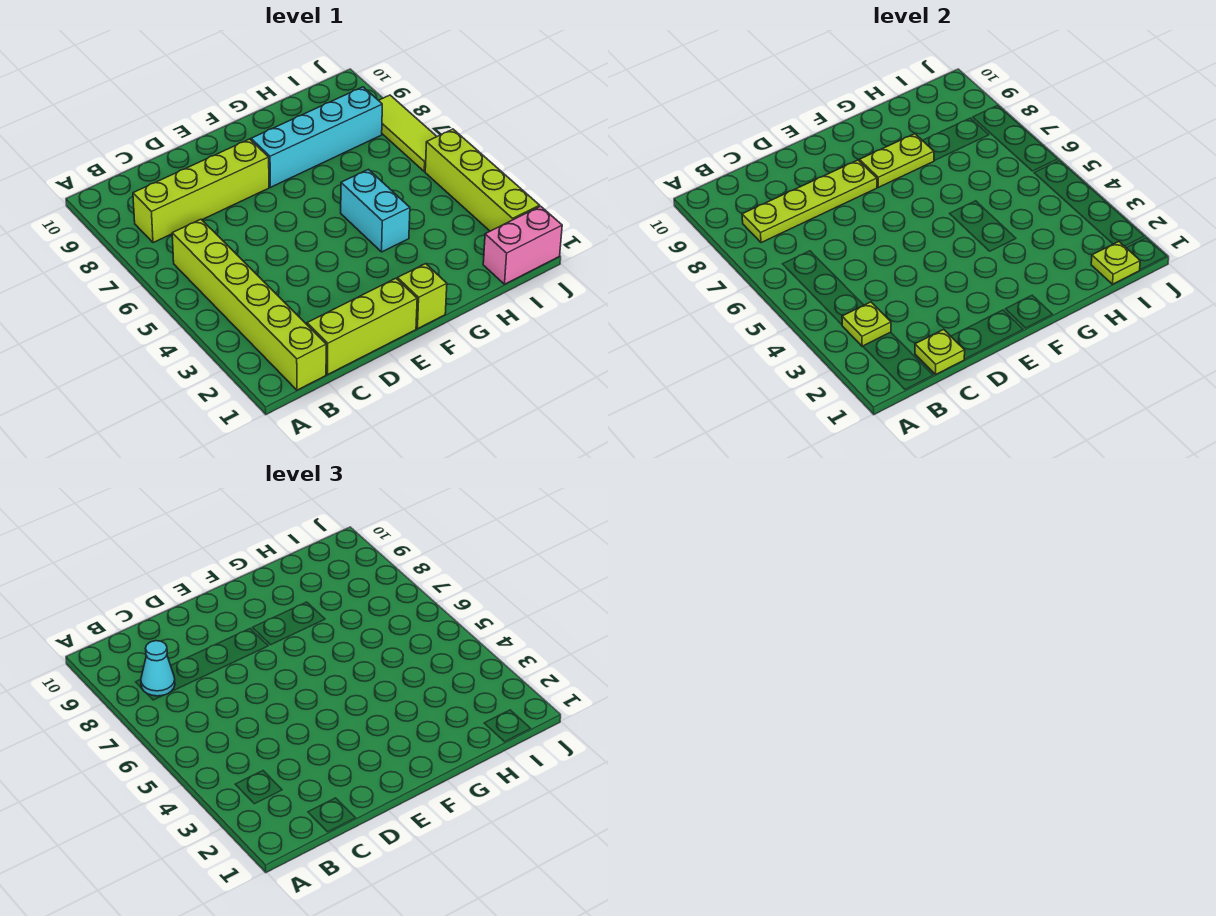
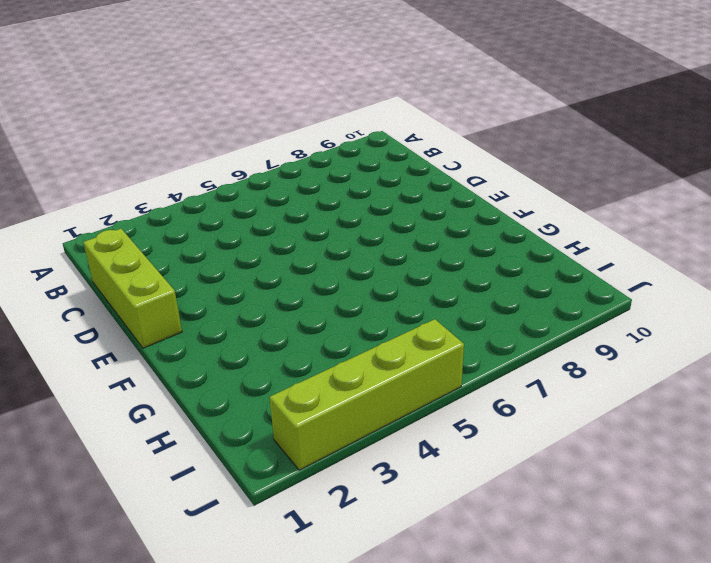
none -> lime 1x6 brick [172,219,326,390]
none -> lime 1x4 brick [133,139,269,243]
none -> lime 1x1 brick [397,264,447,329]

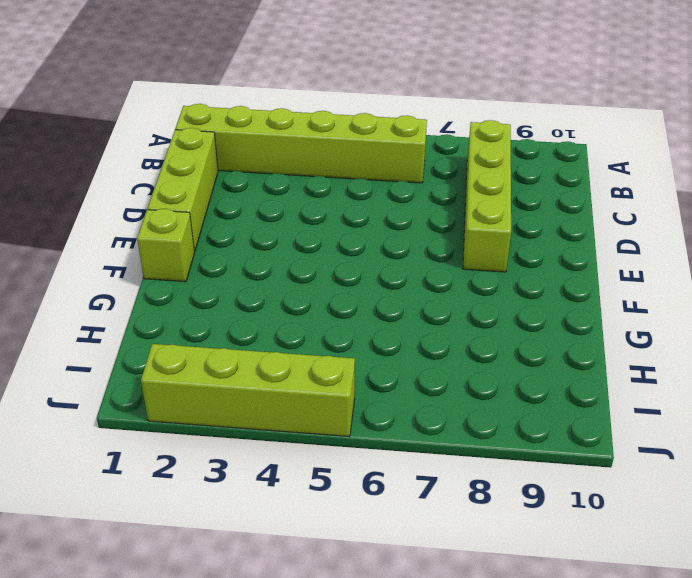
none -> cyan 1x4 brick [251,87,382,187]
none -> cyan 1x2 brick [341,169,410,252]
none -> pink 1x2 brick [483,206,562,284]

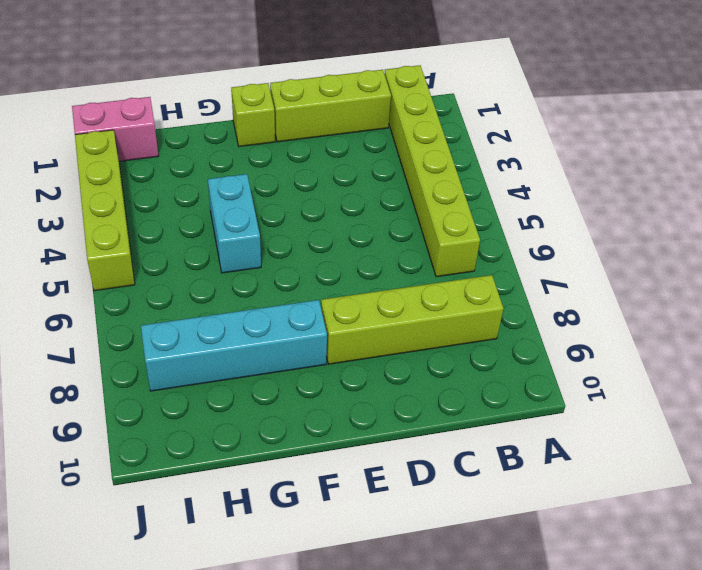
none -> lime 1x3 tile [378,95,437,172]
none -> lime 1x1 plate [842,302,891,346]
none -> lime 1x4 plate [742,160,877,243]

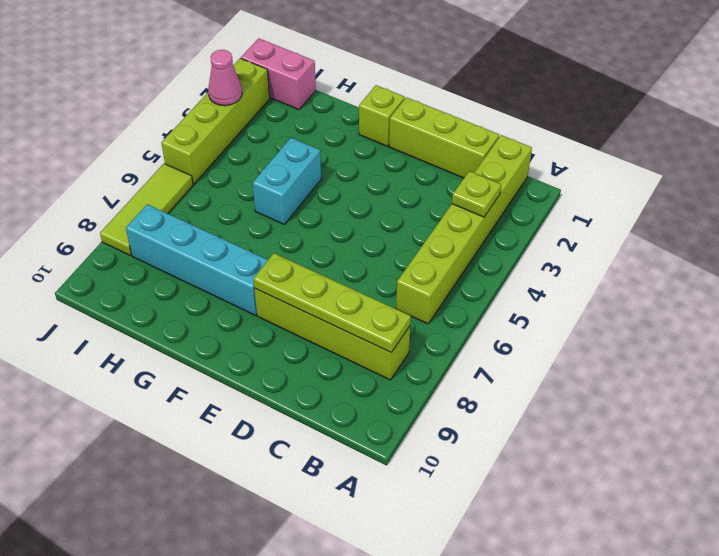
pink 1x1 cone [208,50,242,106] -> none
none -> lime 1x1 plate [915,329,965,374]
none -> lime 1x2 plate [859,134,934,187]
none -> lime 1x1 plate [1091,242,1140,284]

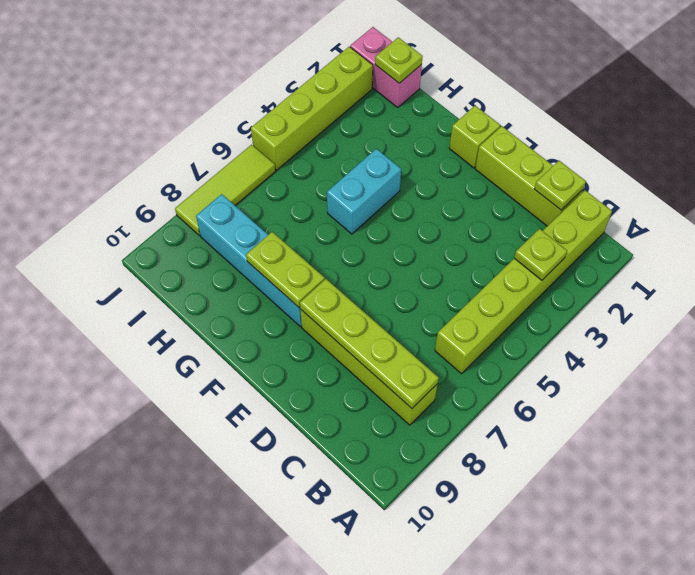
none -> cyan 1x1 cone [141,641,175,696]

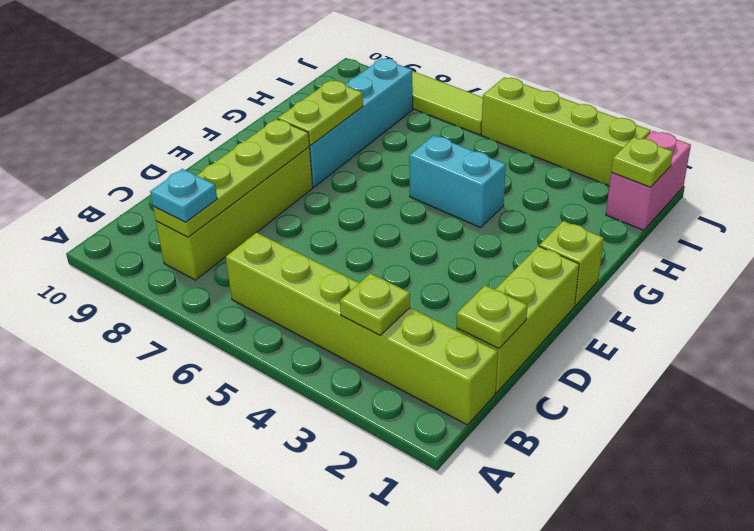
cyan 1x1 plate [150,169,217,222] -> cyan 1x1 cone [141,641,175,696]

